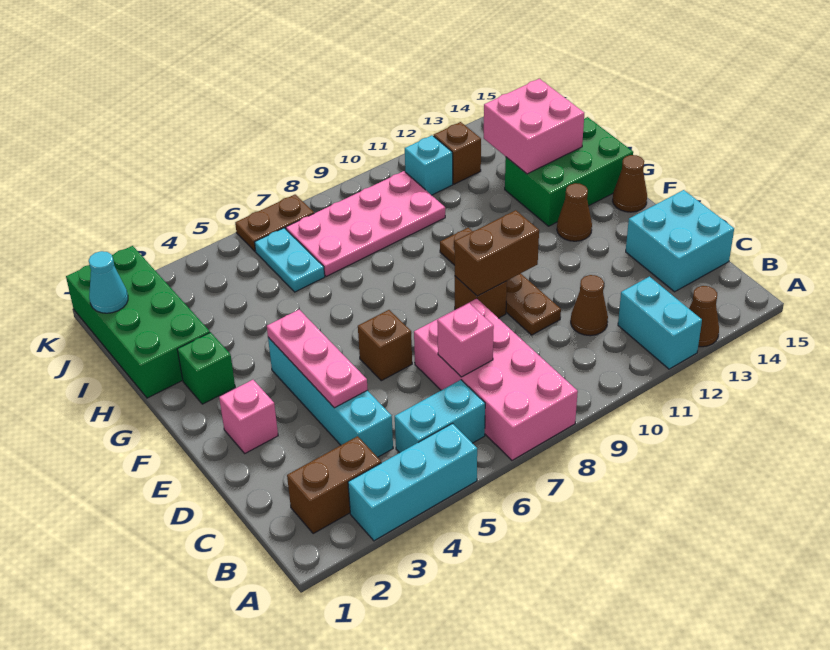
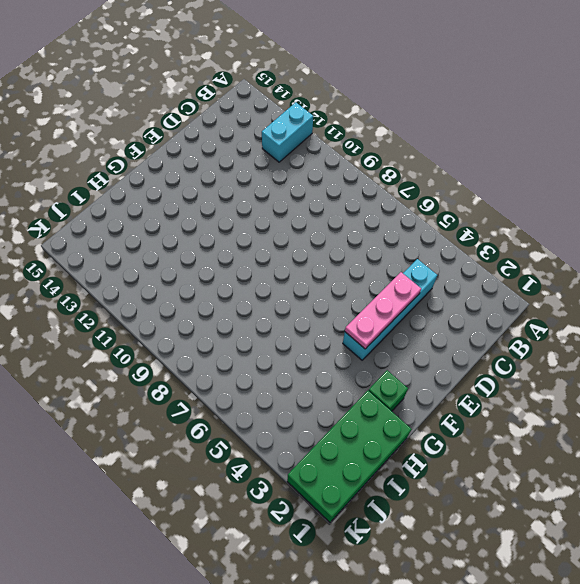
none -> cyan 1x3 brick [348,424,477,541]
none -> pink 2x4 brick [414,299,578,460]
none -> brown 1x1 cone [689,286,719,347]

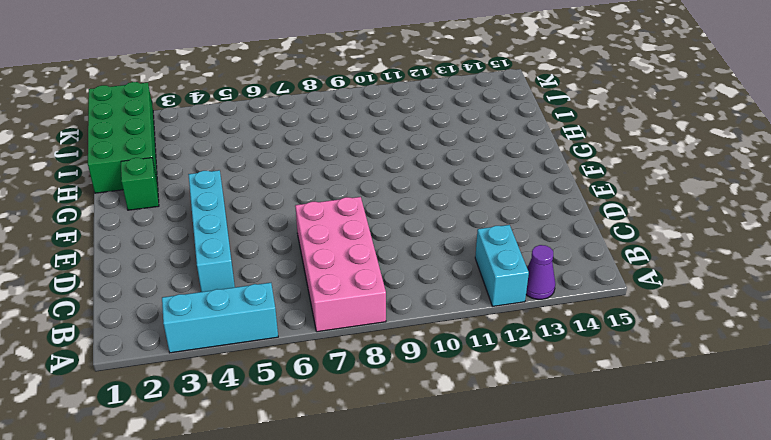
purple 1x1 cone [526,245,555,299] -> brown 1x1 cone [689,286,719,347]
none -> brown 1x2 brick [287,436,381,534]
none -> cyan 1x2 brick [395,380,485,453]
none -> brown 1x1 cone [571,275,608,336]

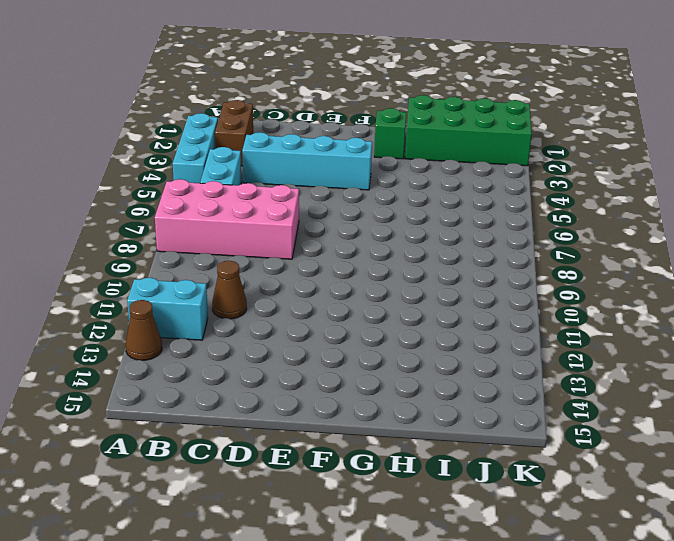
none -> cyan 2x2 brick [626,190,734,292]
none -> brown 1x4 plate [440,228,561,335]
none -> pink 1x1 brick [219,380,278,453]

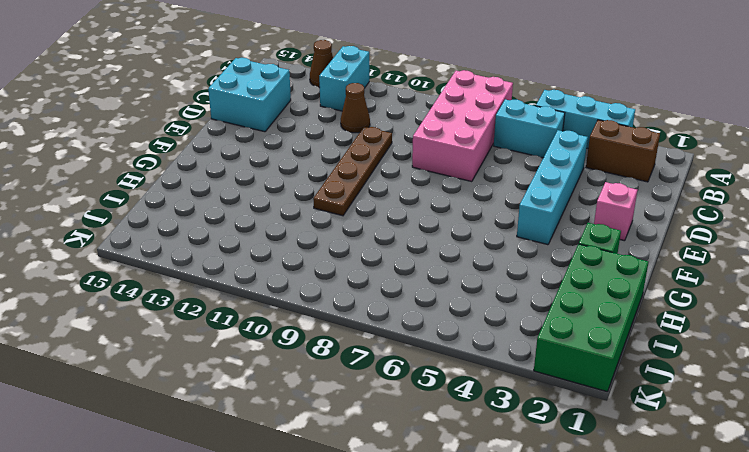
none -> brown 1x1 brick [358,310,412,381]
none -> brown 1x1 brick [455,276,507,318]
none -> brown 1x1 cone [557,183,592,241]

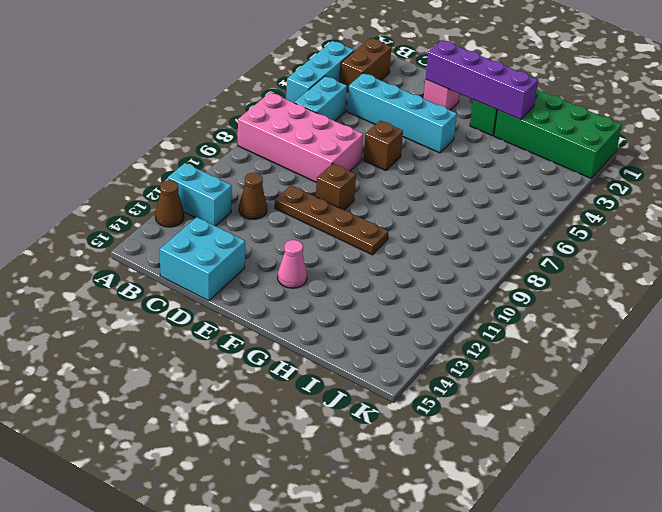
purple 1x4 brick [426,40,538,120] -> none
pink 1x1 cone [278,240,307,288] -> brown 1x1 cone [557,183,592,241]
none -> brown 1x1 cone [613,155,647,212]
none -> green 2x3 brick [505,117,633,226]
none -> cyan 1x2 plate [255,228,325,292]

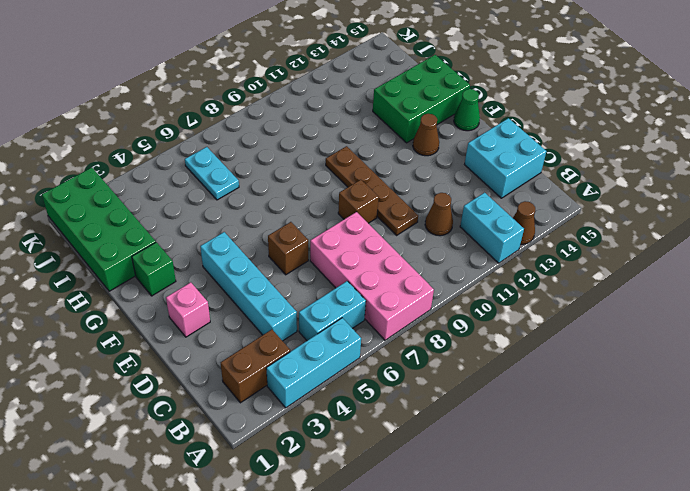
green 1x1 cone [454,89,480,131] -> brown 1x1 cone [613,155,647,212]
none -> pink 2x4 plate [286,171,445,277]
none -> cyan 1x1 brick [404,135,453,195]
none -> brown 1x1 brick [434,122,481,184]

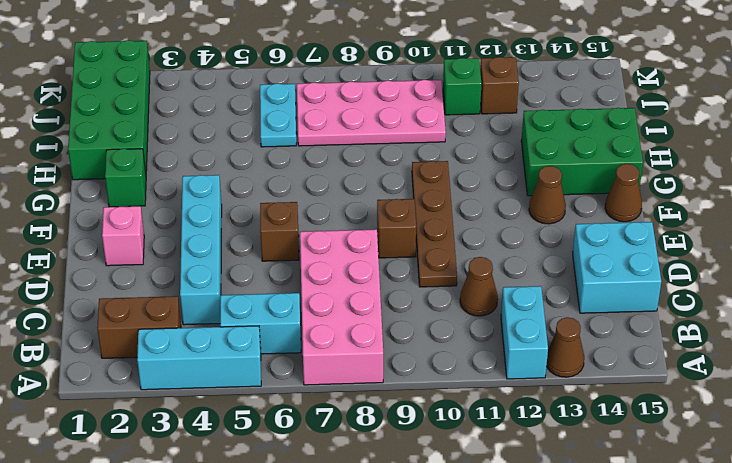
green 1x1 brick [443,58,482,115] -> cyan 1x1 brick [404,135,453,195]
none -> brown 1x2 plate [235,195,314,251]
none -> pink 1x1 brick [437,303,494,377]
none -> pink 1x3 plate [267,310,368,408]

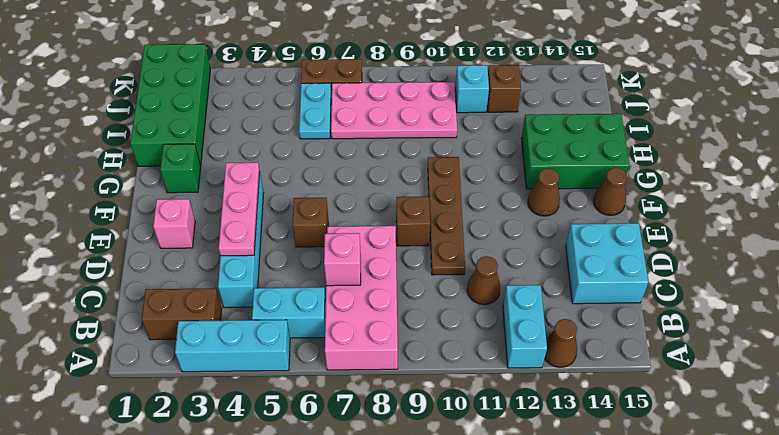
none -> brown 1x2 brick [454,210,539,296]
none -> pink 2x2 brick [484,79,584,174]
none -> cyan 1x1 cone [89,251,128,313]

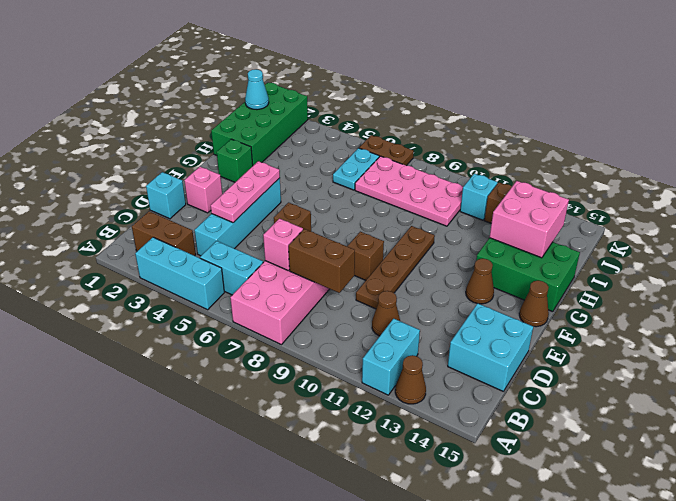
brown 1x2 brick [289,229,355,293] -> brown 1x2 brick moved to [454,210,539,296]
cyan 1x1 brick [146,172,186,219] -> none

